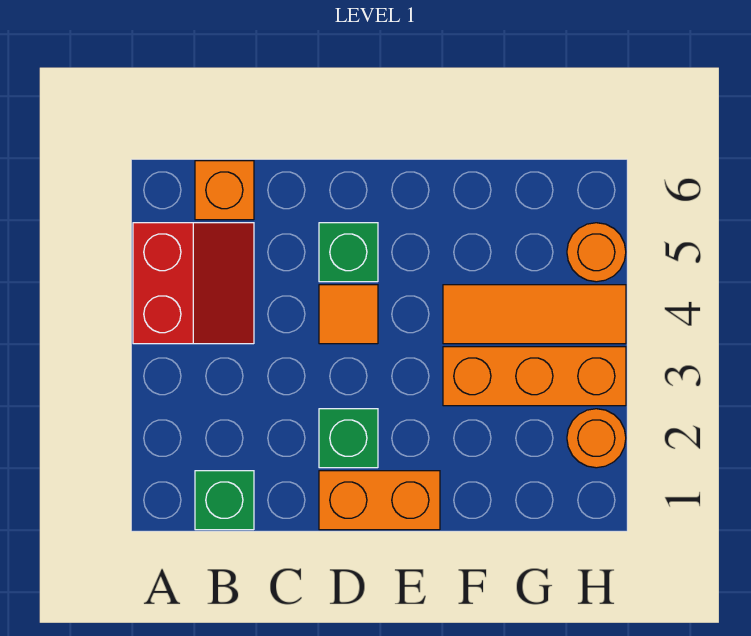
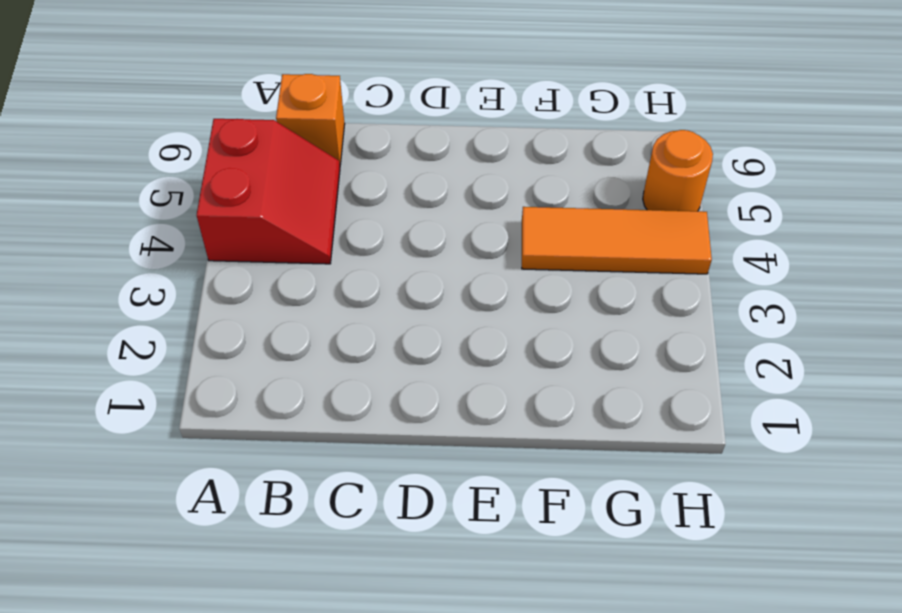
none -> green 1x1 brick [195,471,254,530]
none -> orange 1x2 brick [319,471,440,530]

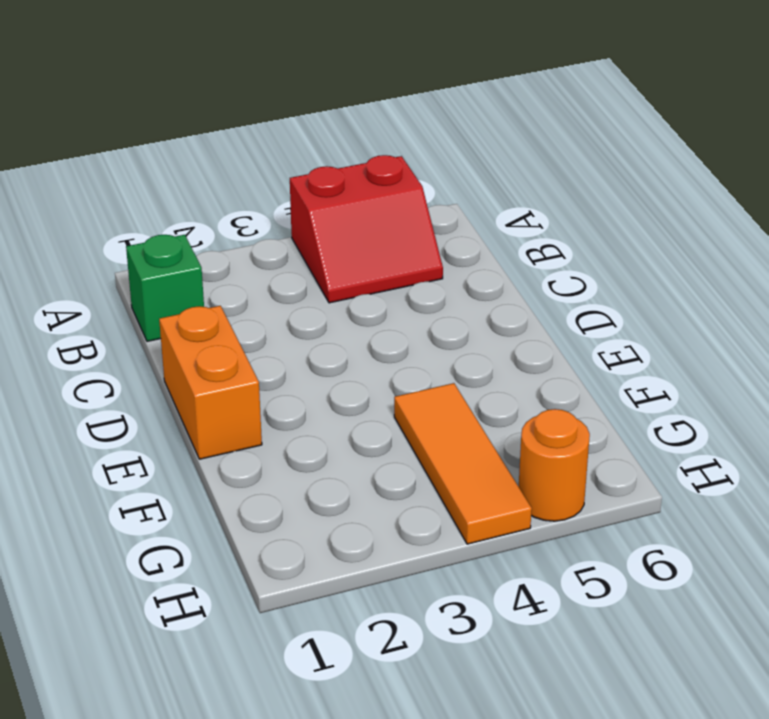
none -> orange 1x1 brick [195,161,254,220]
none -> green 1x1 brick [319,409,378,468]

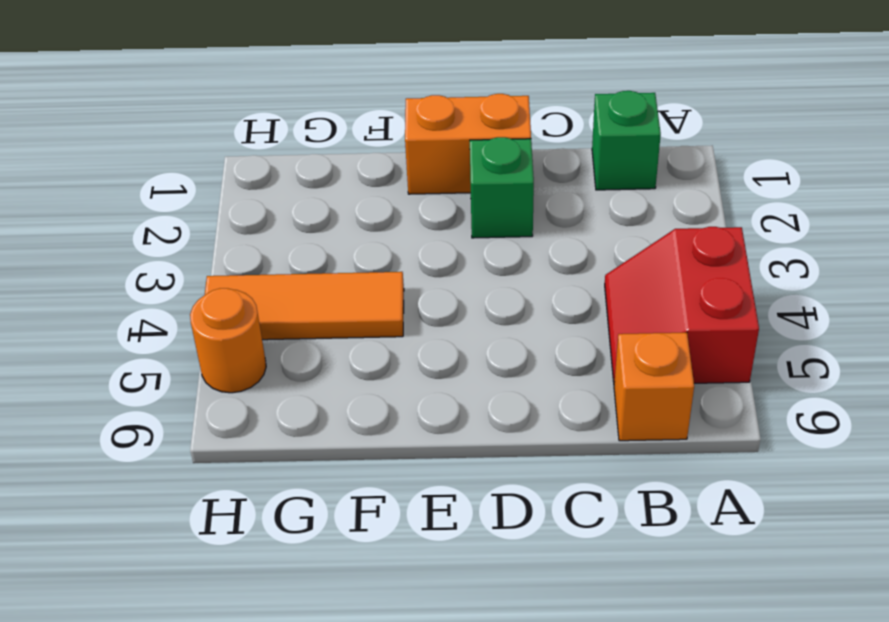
none -> orange 1x1 tile [319,285,378,344]
none -> green 1x1 brick [319,223,378,282]

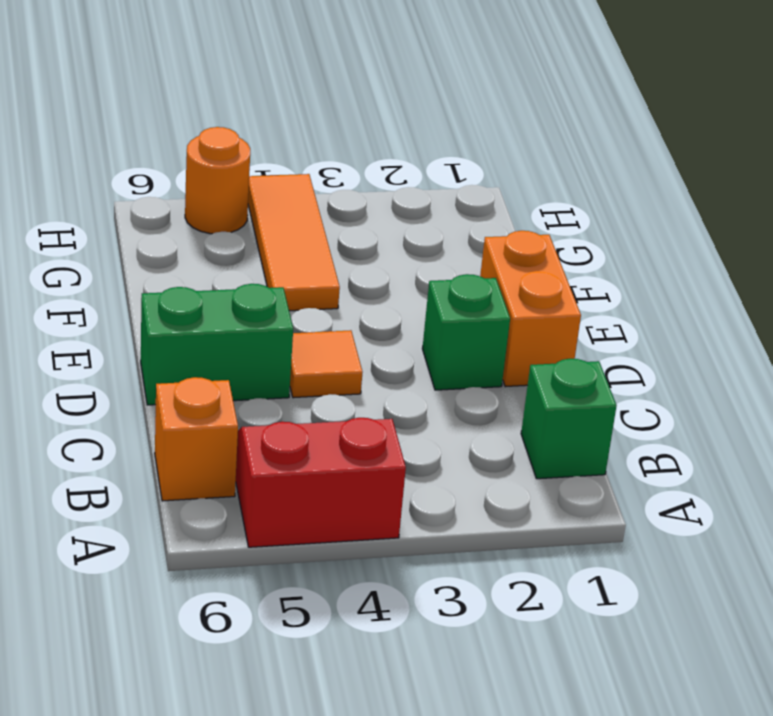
green 1x2 brick [141,284,293,405] -> green 1x1 brick [319,223,378,282]
none -> orange 1x3 brick [443,347,626,406]
none -> orange 1x1 round brick [567,409,626,468]

